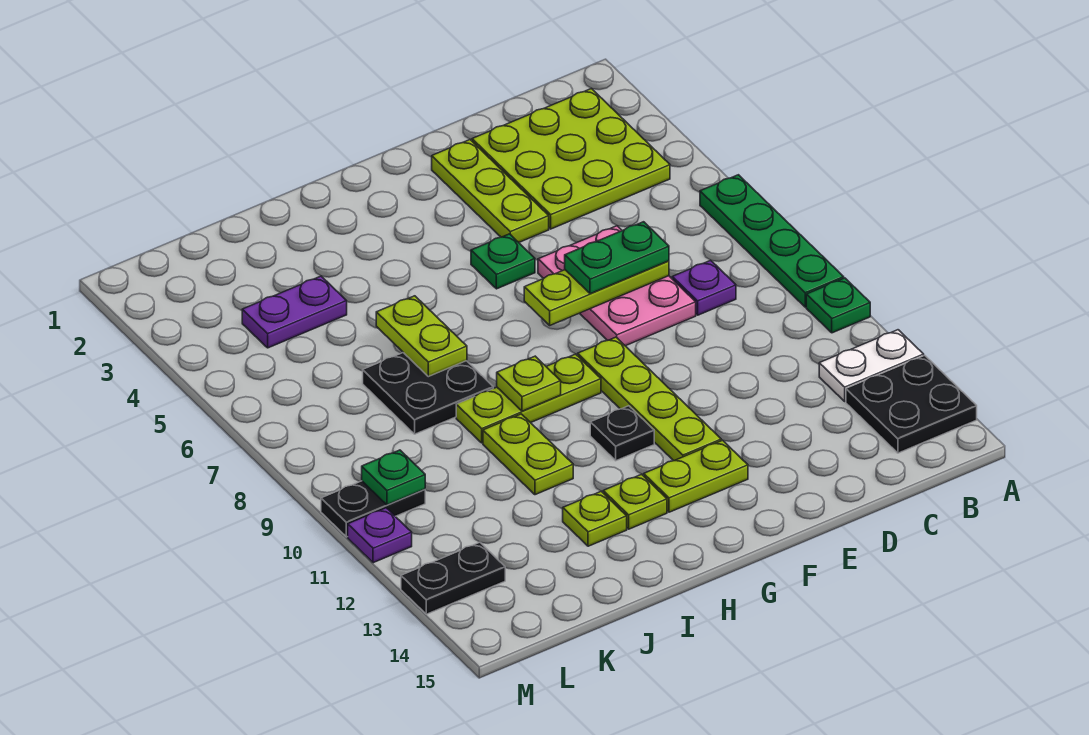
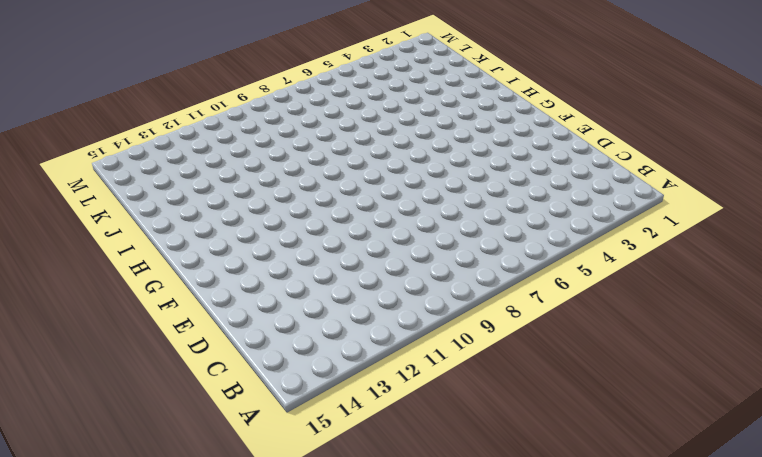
none -> green 1x4 plate [700,175,844,307]
none -> green 1x1 plate [806,278,870,333]
none -> white 1x2 plate [819,330,924,401]

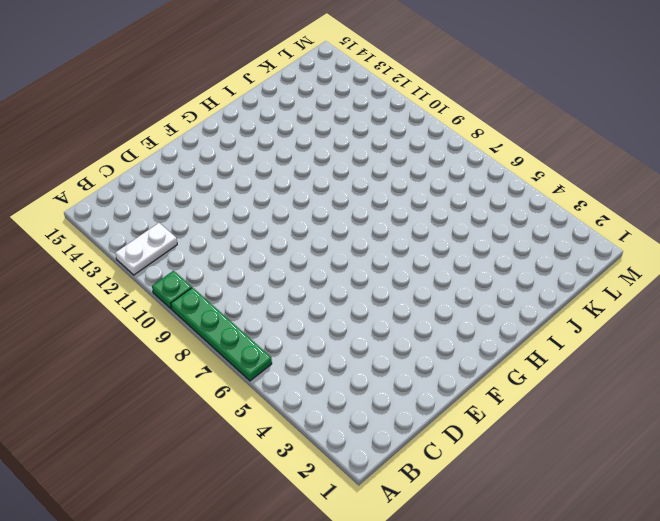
none -> black 2x2 plate [846,355,977,453]
none -> lime 3x3 plate [472,88,670,229]
none -> purple 1x1 plate [672,260,736,315]

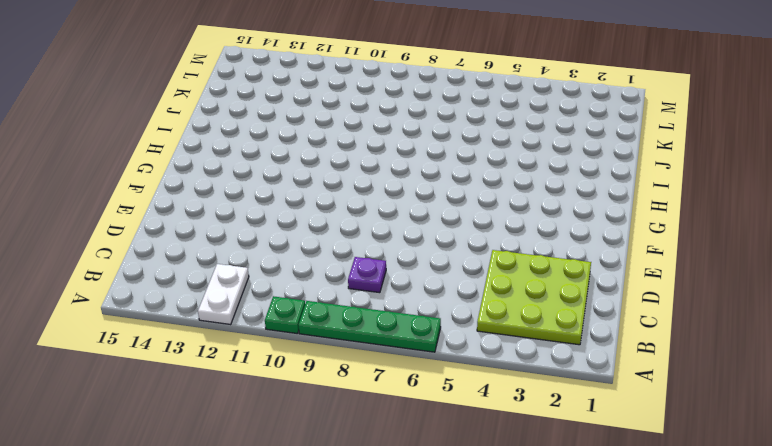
none -> black 2x2 plate [846,355,977,453]
none -> pink 2x3 plate [538,226,696,346]
none -> lime 1x3 plate [432,140,549,242]

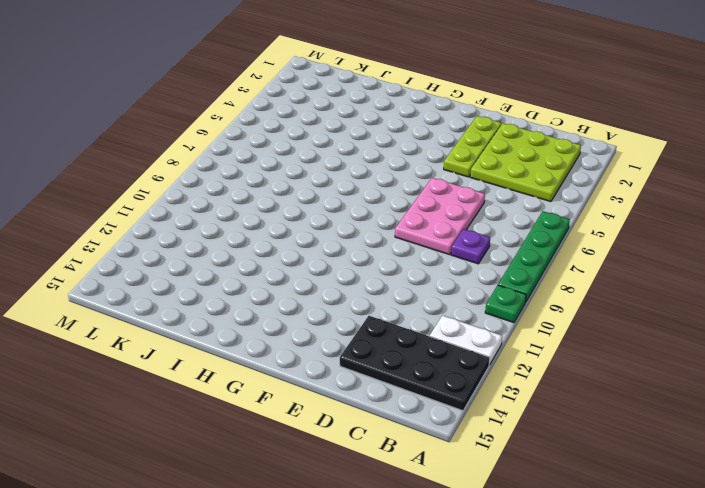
black 2x4 plate [340,316,490,411] -> black 2x2 plate [846,355,977,453]
none -> green 1x1 plate [471,234,535,289]
none -> lime 1x4 plate [578,337,721,461]
none -> lime 1x2 plate [644,440,748,512]

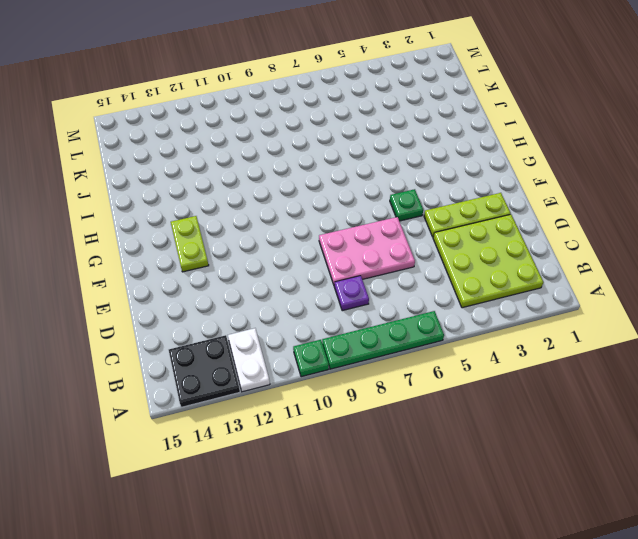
none -> lime 1x4 plate [578,337,721,461]
none -> lime 1x3 plate [456,354,601,443]
none -> black 1x1 plate [590,406,654,461]

